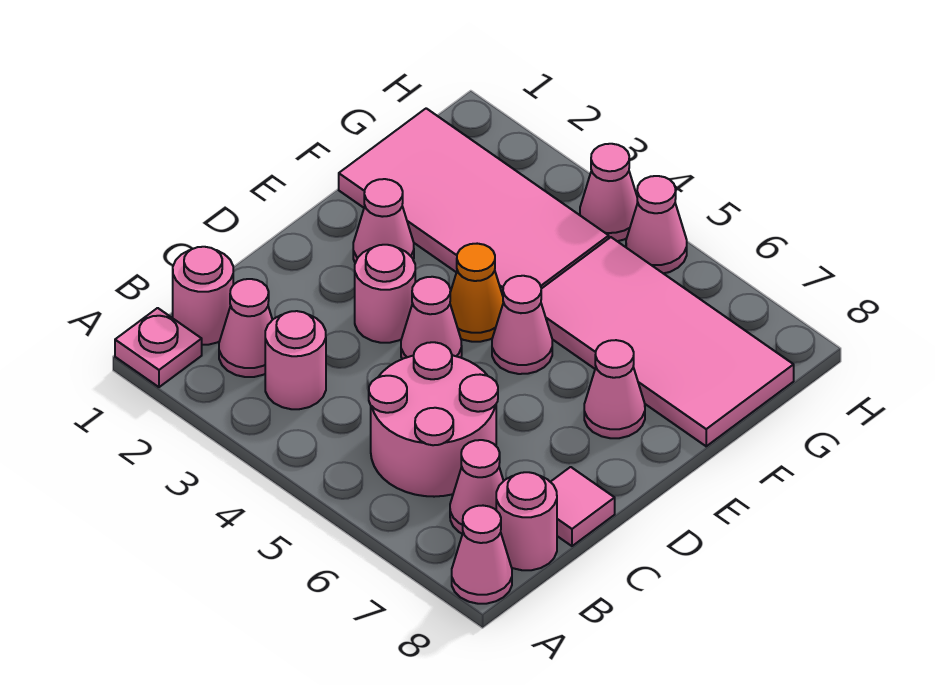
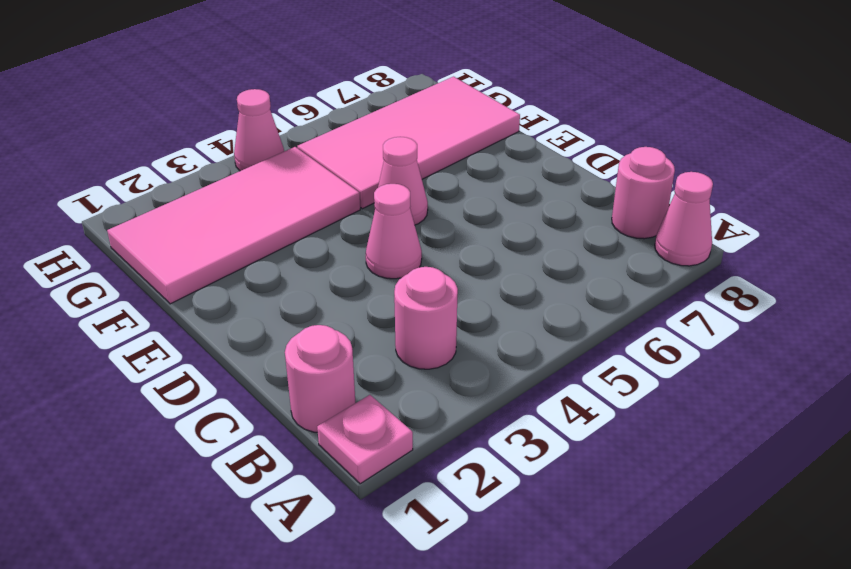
none -> pink 1x1 cone [219,279,272,377]
none -> pink 2x2 round brick [369,342,498,497]
none -> pink 1x1 cone [450,440,503,534]

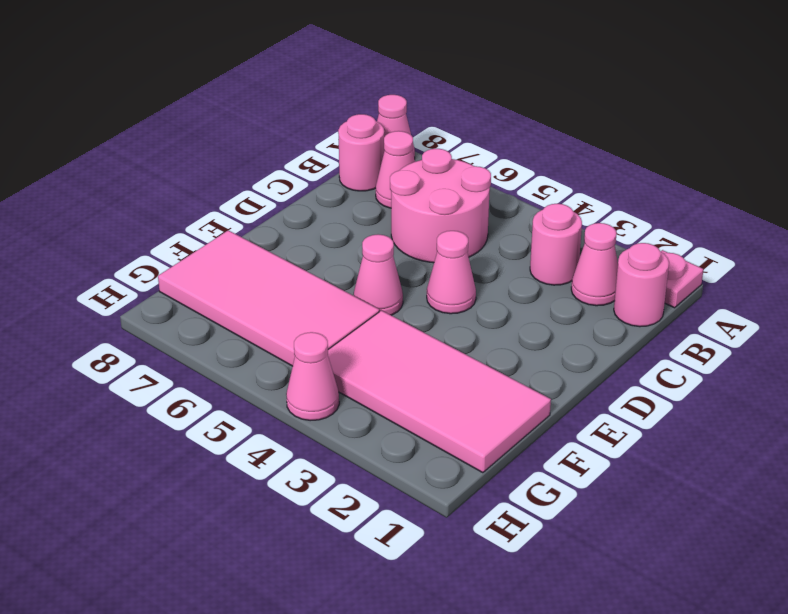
none -> pink 1x1 tile [551,467,615,546]
none -> pink 1x1 round brick [355,245,415,343]
none -> pink 1x1 cone [353,179,414,263]

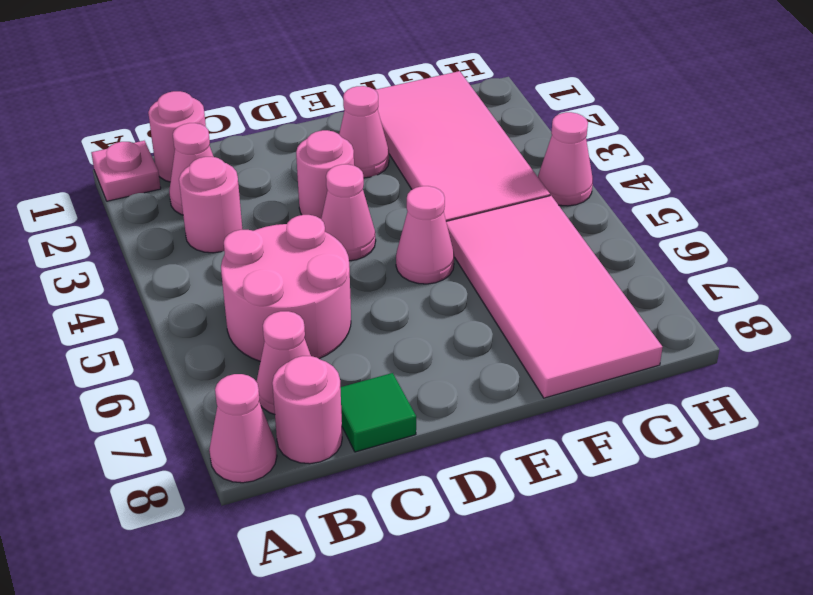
green 1x1 tile [340,373,416,452] -> pink 1x1 tile [551,467,615,546]
none -> orange 1x1 cone [450,244,503,342]
none -> pink 1x1 cone [584,340,645,438]
none -> pink 1x1 cone [626,176,687,273]

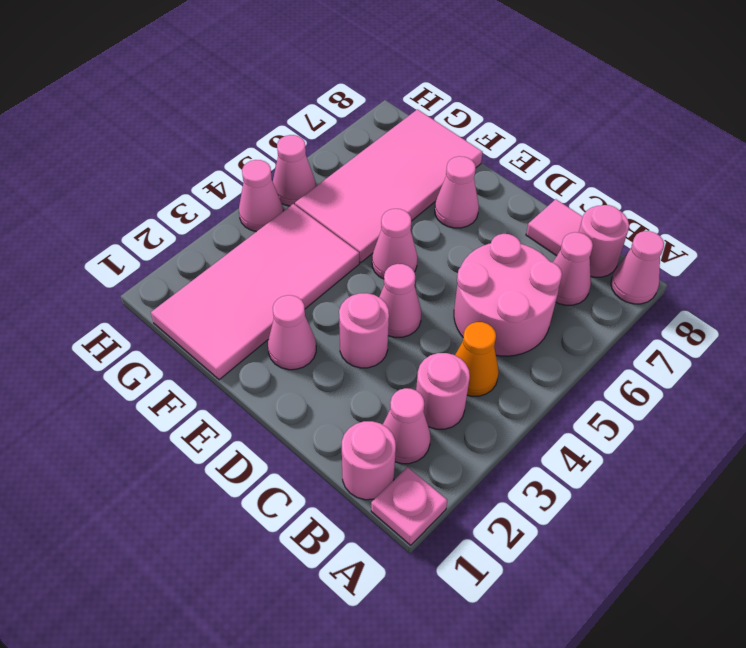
orange 1x1 cone [455,322,499,396] -> orange 1x1 cone moved to [450,244,503,342]

